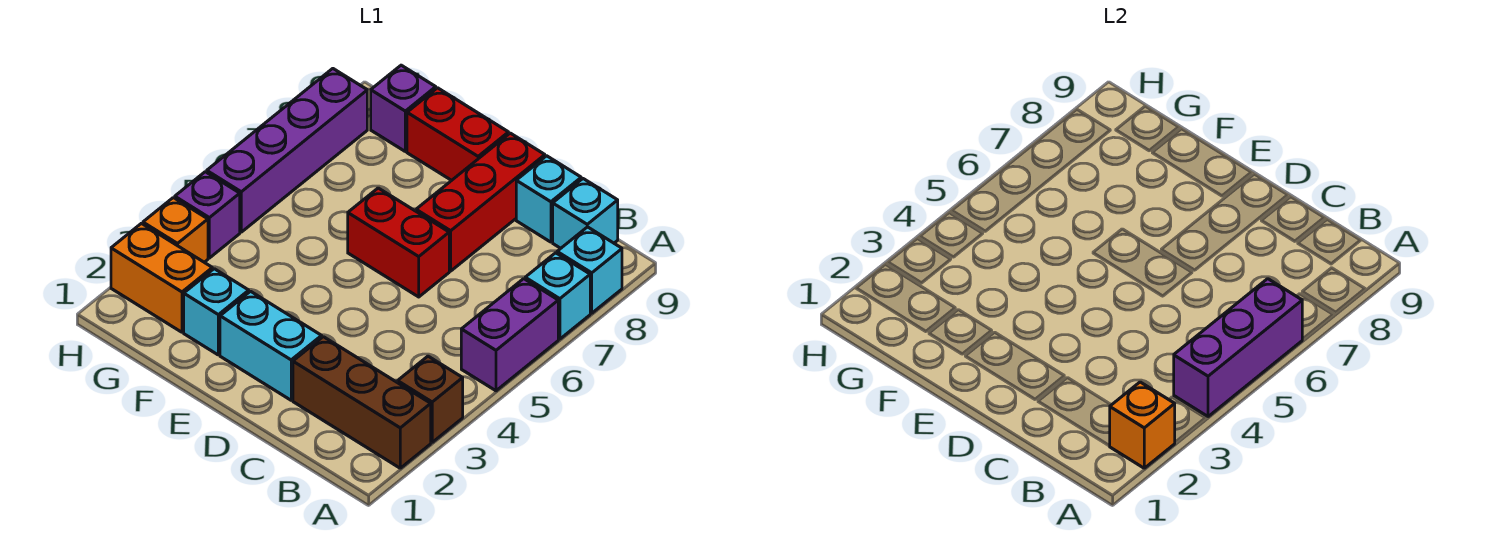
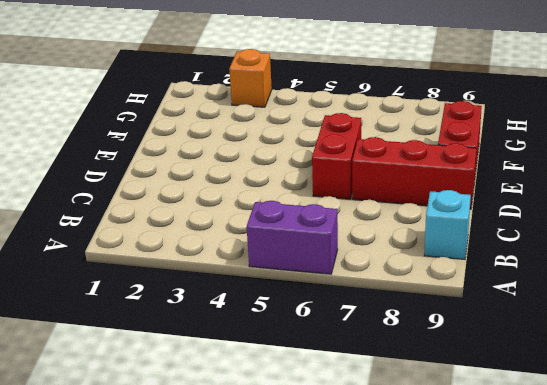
none -> brown 1x3 brick [293,337,431,468]
none -> brown 1x1 brick [398,356,463,442]
none -> cyan 1x1 brick [525,253,590,339]

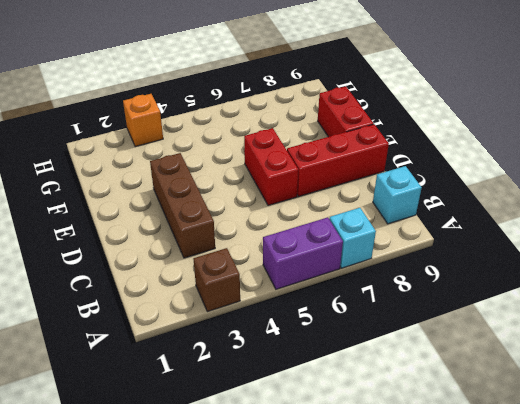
brown 1x3 brick [150,153,215,258] -> brown 1x3 brick moved to [293,337,431,468]
none -> cyan 1x1 brick [557,227,622,313]
none -> cyan 1x1 brick [516,156,581,242]
none -> cyan 1x2 brick [220,291,322,400]

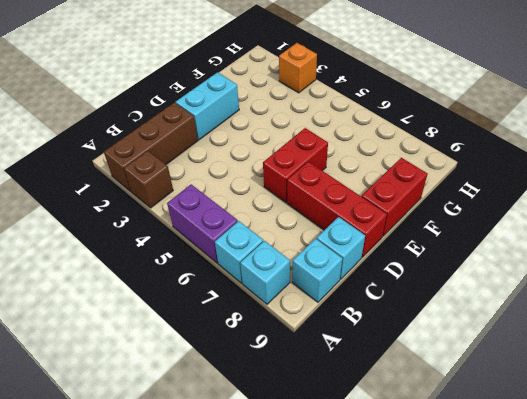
none -> cyan 1x1 brick [184,269,249,355]
none -> orange 1x2 brick [111,223,212,332]
none -> purple 1x1 brick [371,65,436,151]

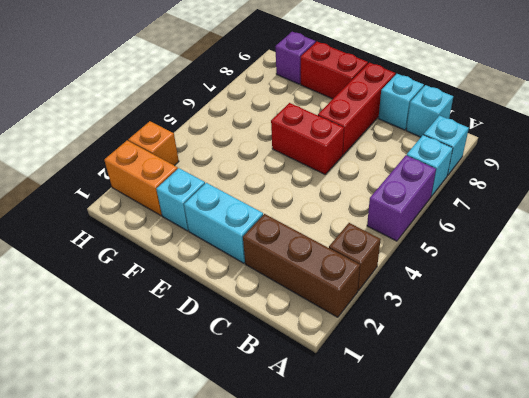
none -> purple 1x1 brick [175,172,240,258]
none -> purple 1x4 brick [207,69,367,232]
none -> orange 1x1 brick [1110,382,1175,468]

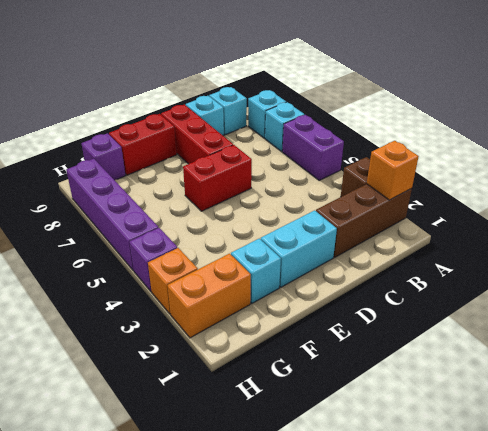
none -> purple 1x3 brick [1174,279,1302,417]

